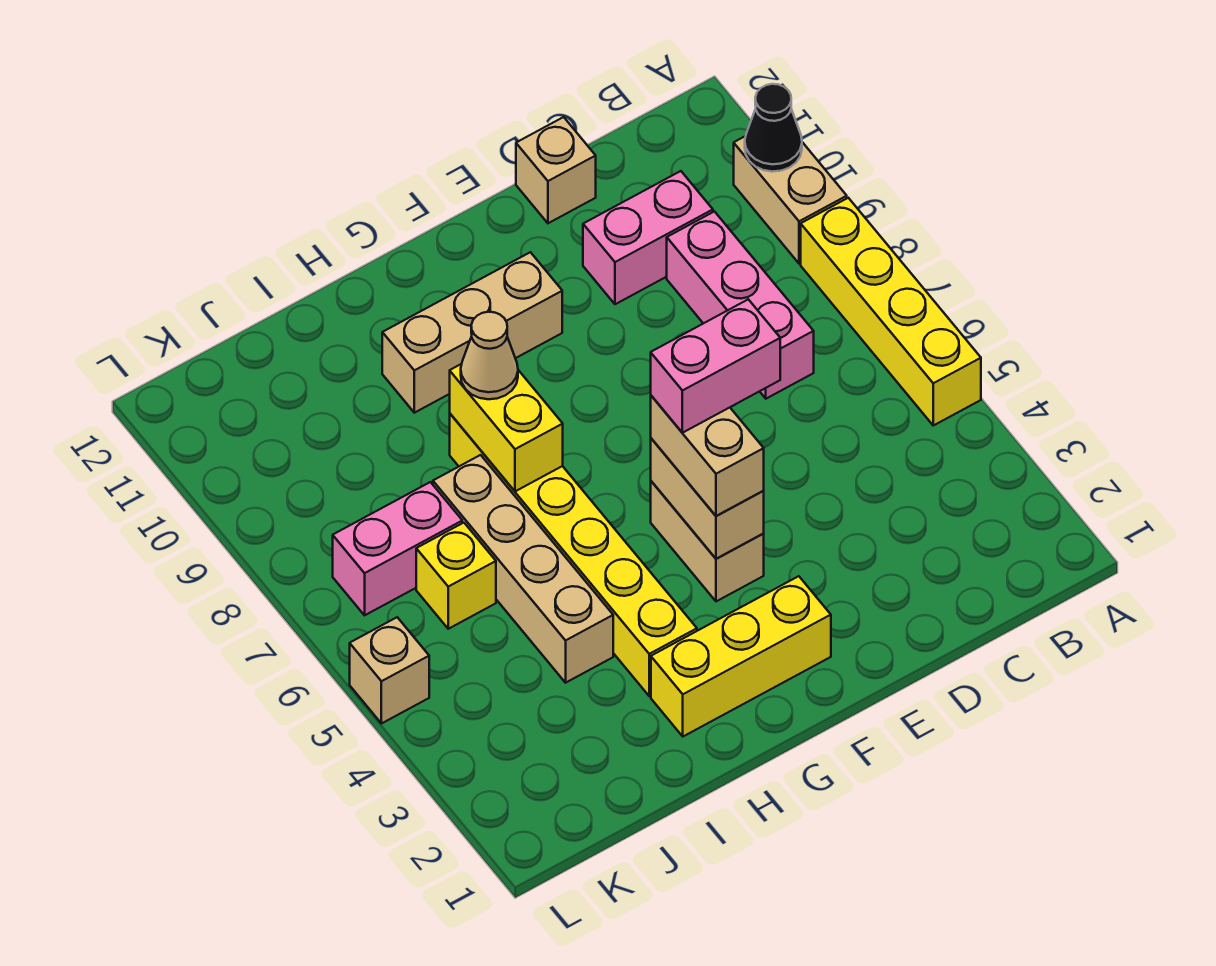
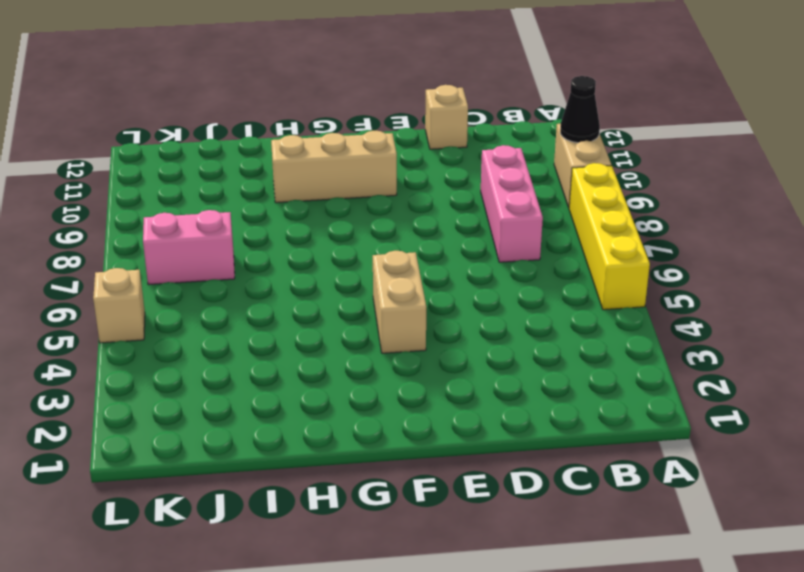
none -> pink 1x2 brick [583,171,713,304]
none -> yellow 1x3 brick [651,576,831,736]
none -> yellow 1x6 brick [450,414,697,696]

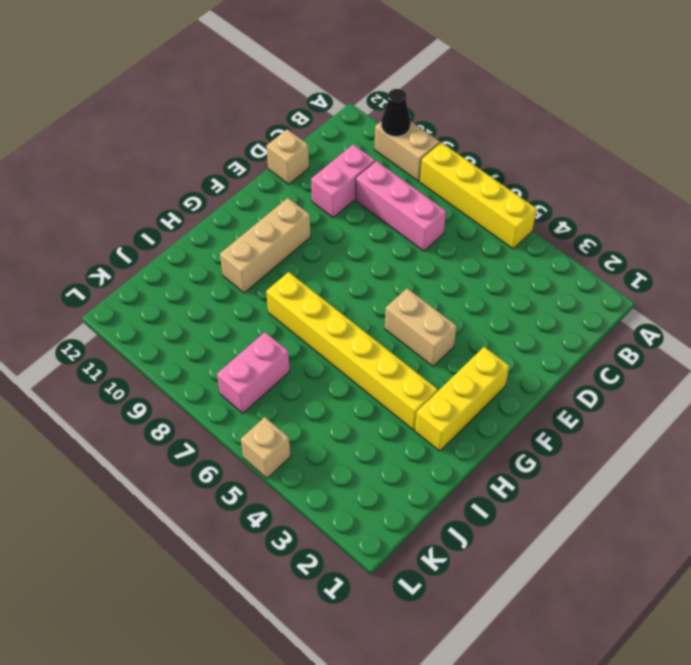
none -> tan 1x4 brick [433,455,613,683]
none -> yellow 1x1 brick [416,523,496,629]
none -> tan 1x2 brick [651,438,764,559]

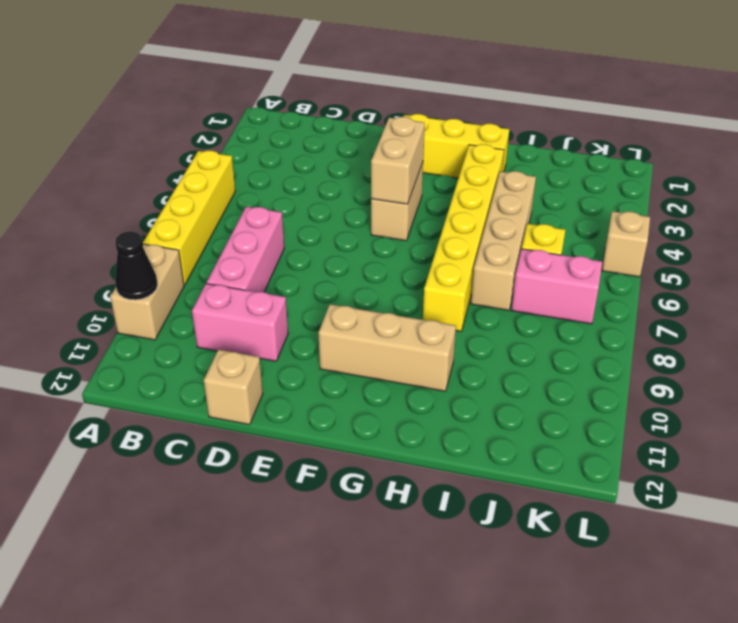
none -> yellow 1x2 brick [450,364,563,491]
none -> tan 1x2 brick [651,396,764,516]
none -> tan 1x1 cone [461,312,518,399]

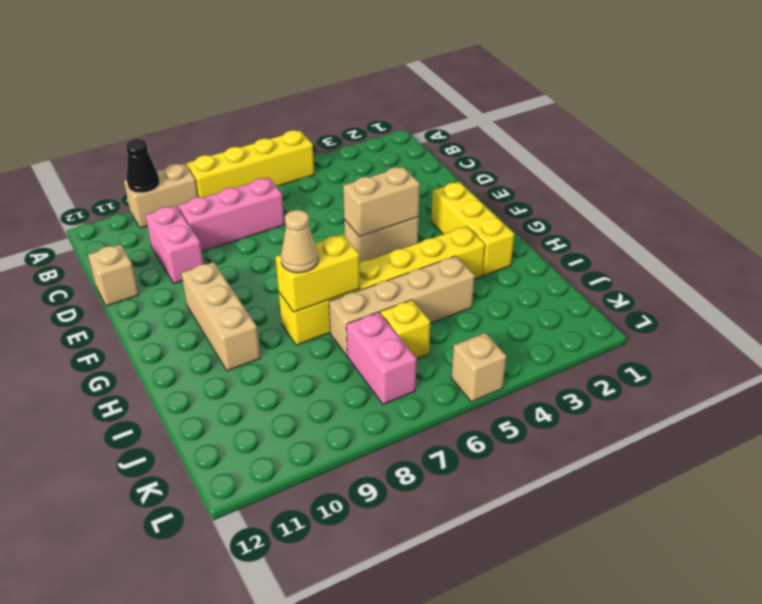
none -> tan 1x2 brick [651,396,764,516]
none -> pink 1x2 brick [651,299,780,433]

